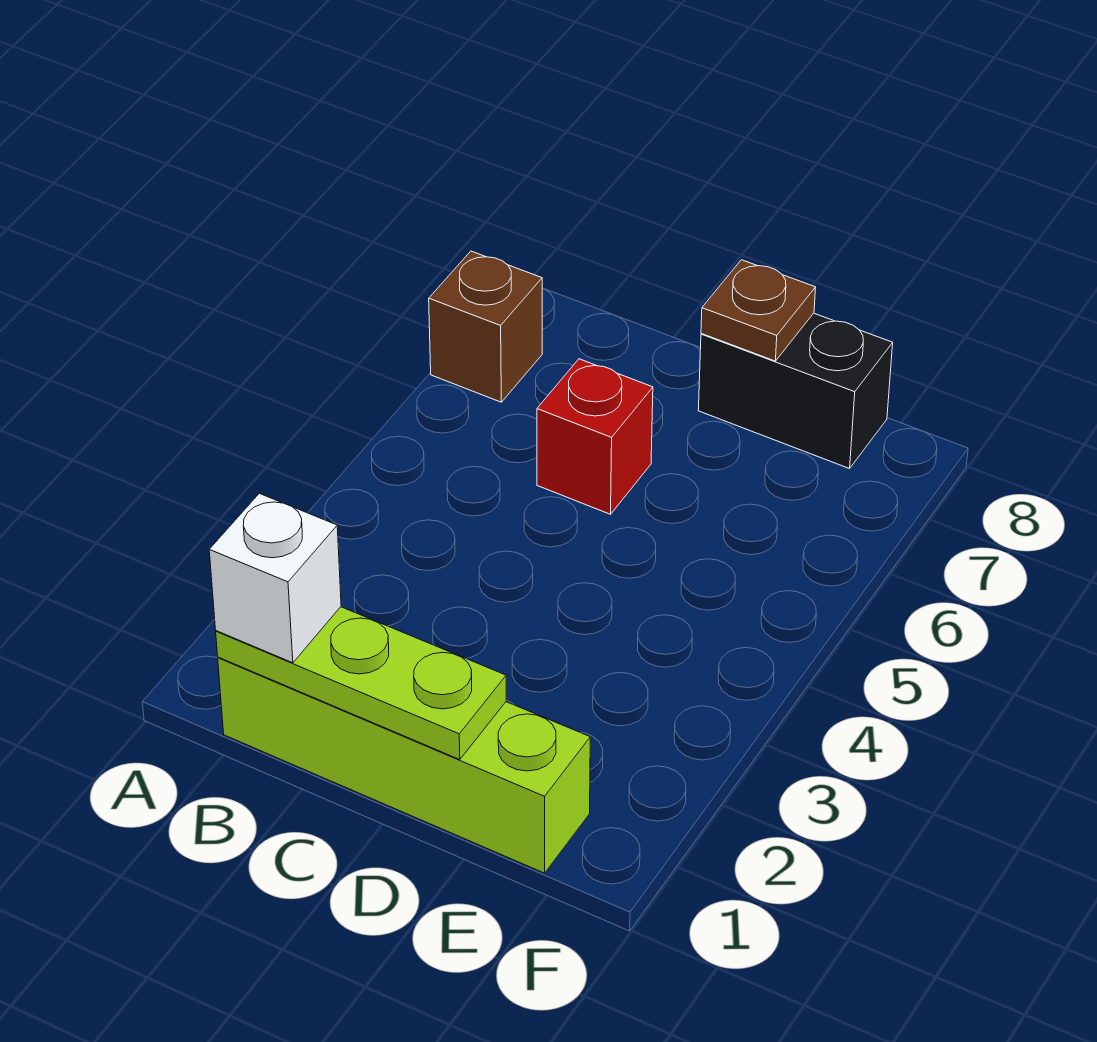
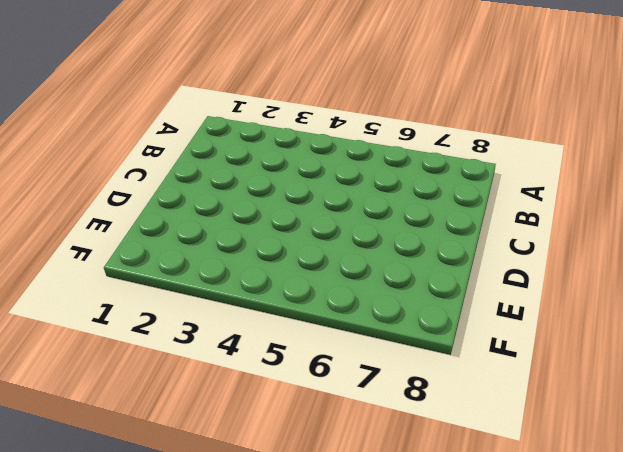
none -> brown 1x1 brick [429,251,542,402]
none -> lime 1x4 brick [218,657,590,873]

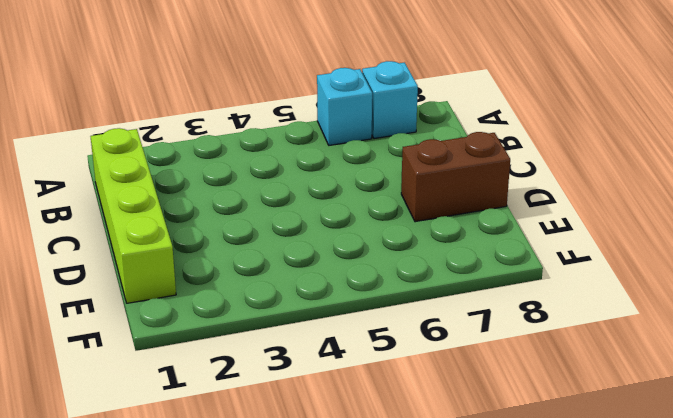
cyan 1x1 brick [317,68,372,145] -> none
cyan 1x1 brick [362,61,418,139] -> brown 1x1 brick [429,251,542,402]
brown 1x2 brick [401,132,510,222] -> black 1x2 brick [698,313,893,469]
none -> red 1x1 brick [537,359,653,514]
none -> lime 1x3 plate [216,607,506,760]

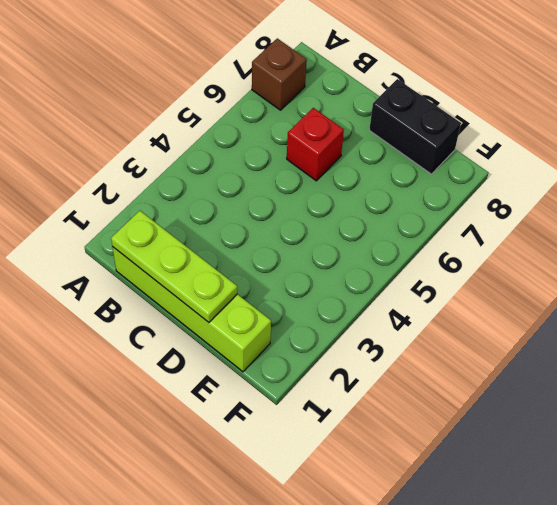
none -> brown 1x1 plate [701,260,816,361]
none -> white 1x1 brick [209,493,341,663]

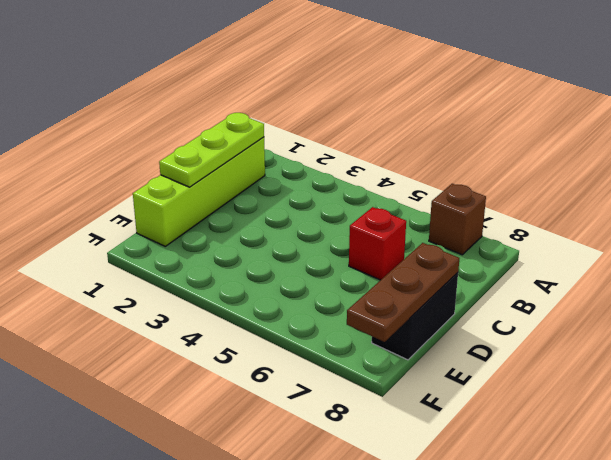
brown 1x3 plate [347,243,459,342] -> brown 1x1 plate [701,260,816,361]
none -> white 1x1 brick [209,493,341,663]

